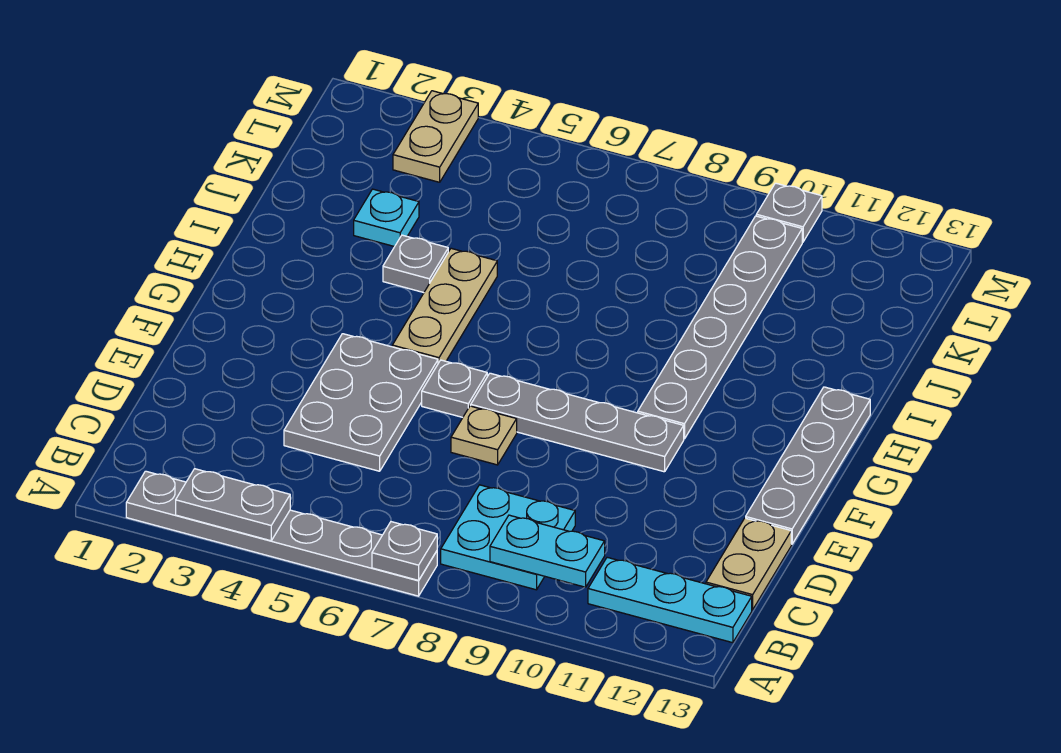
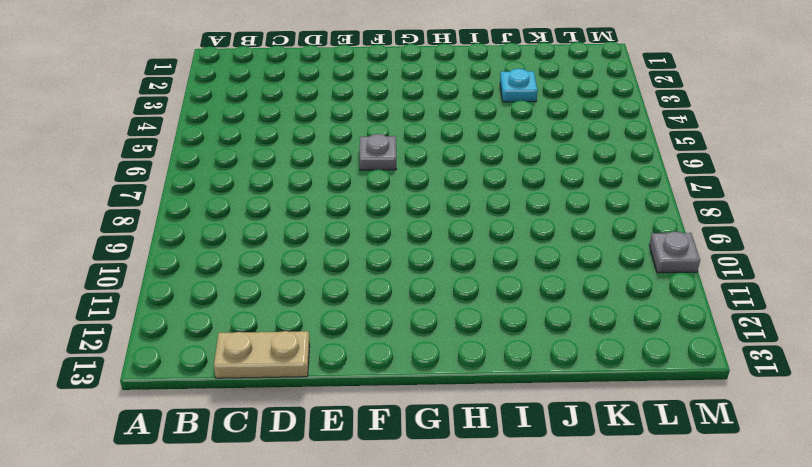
none -> grey 1x6 plate [126,471,437,596]
none -> cyan 2x2 plate [441,485,575,590]
none -> cyan 1x3 plate [588,557,752,643]

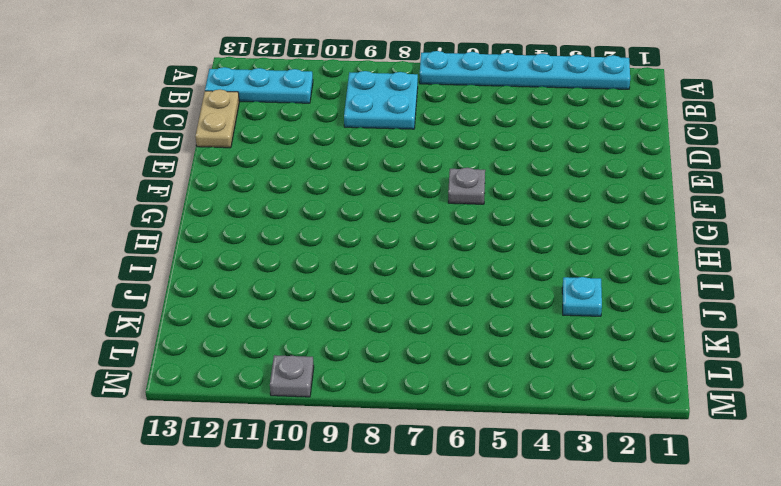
cyan 1x6 plate [420,51,630,89] -> grey 1x6 plate [126,471,437,596]
none -> grey 2x3 plate [284,334,438,471]
none -> tan 1x1 plate [451,406,517,465]
none -> grey 1x4 plate [746,387,870,544]

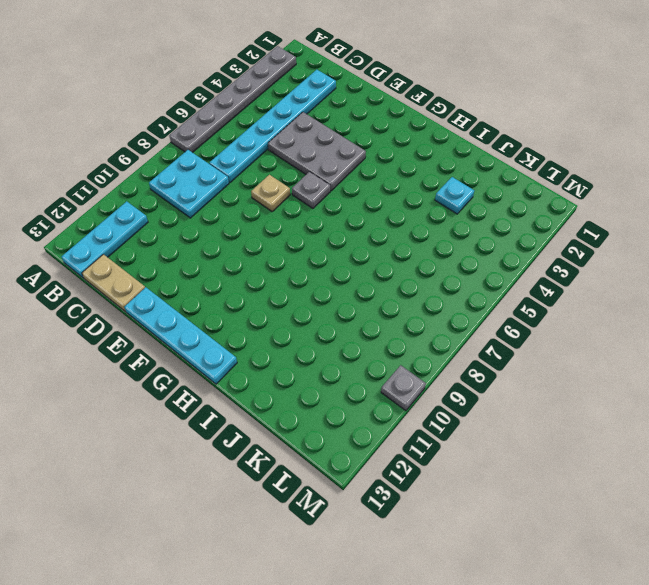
cyan 1x6 plate [209,70,336,183] -> none
cyan 1x4 plate [124,287,237,384] -> grey 1x4 plate [746,387,870,544]
none -> grey 1x4 plate [471,373,684,472]
none -> tan 1x3 plate [392,248,497,363]
none -> grey 1x6 plate [638,216,802,439]

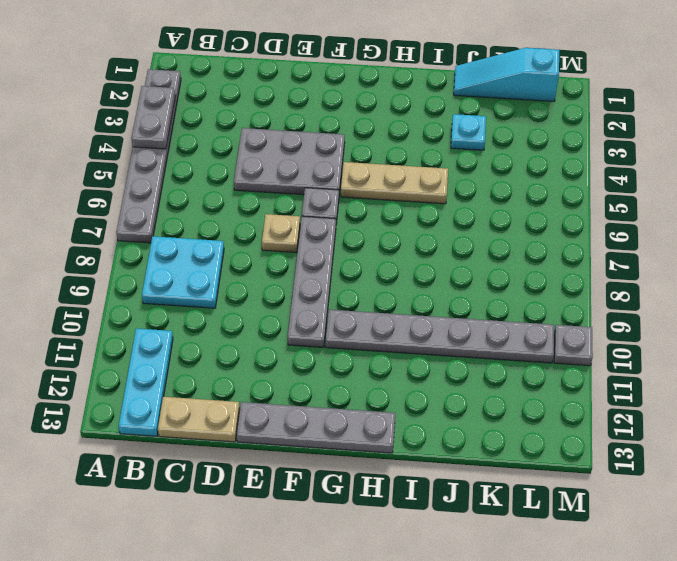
cyan 1x3 slope [454,48,559,101] -> none
none -> grey 1x1 plate [383,235,448,293]
none -> tan 1x2 plate [393,91,478,182]
none -> grey 1x1 plate [372,522,437,580]

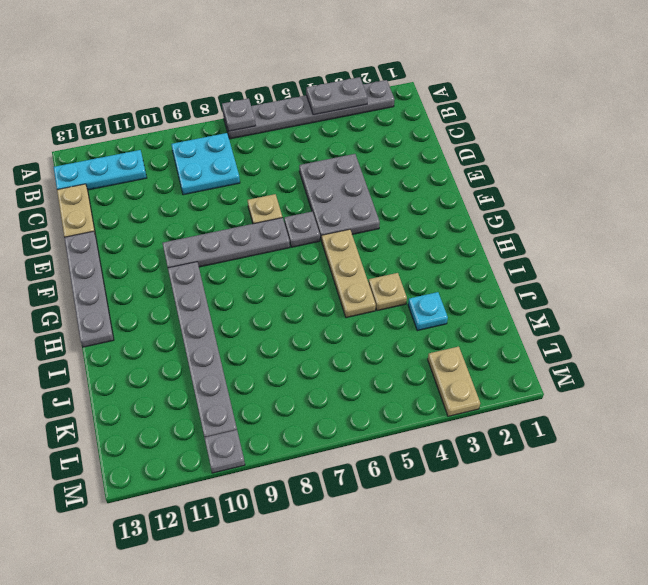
tan 1x1 plate [369,273,407,311] -> grey 1x1 plate [383,235,448,293]
none -> cyan 1x2 plate [490,515,605,587]

